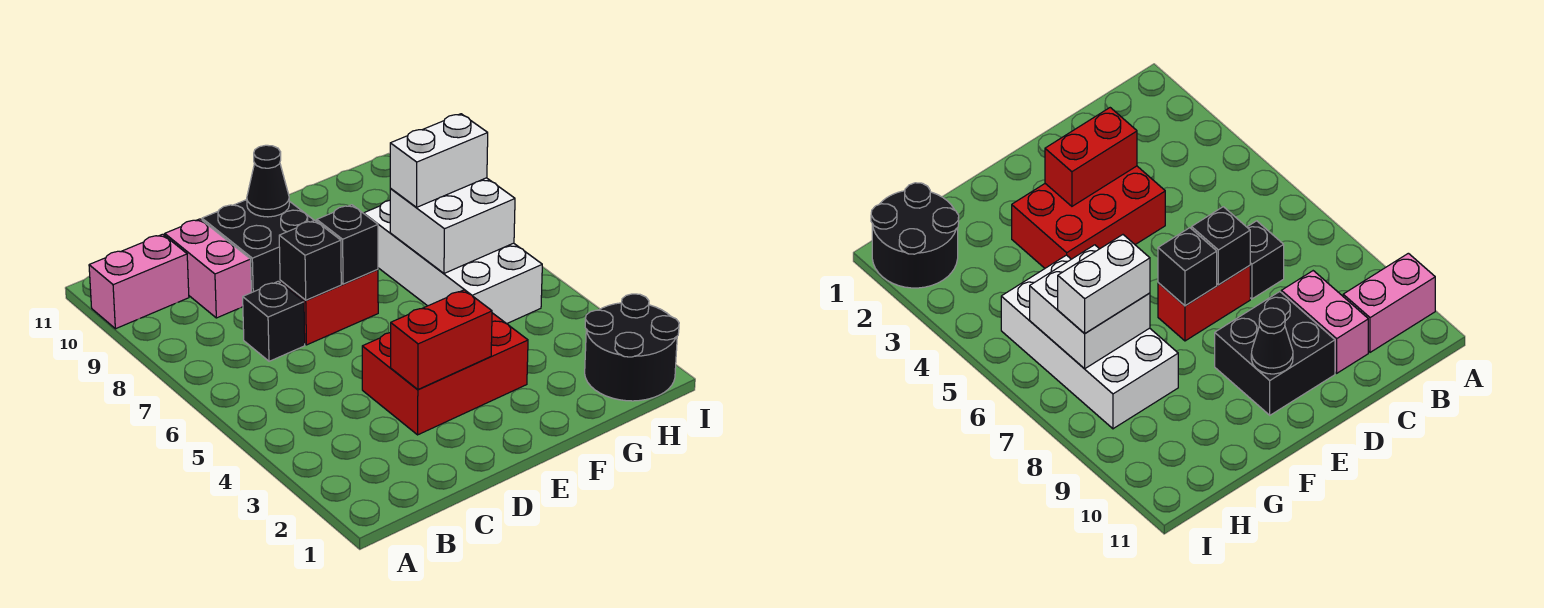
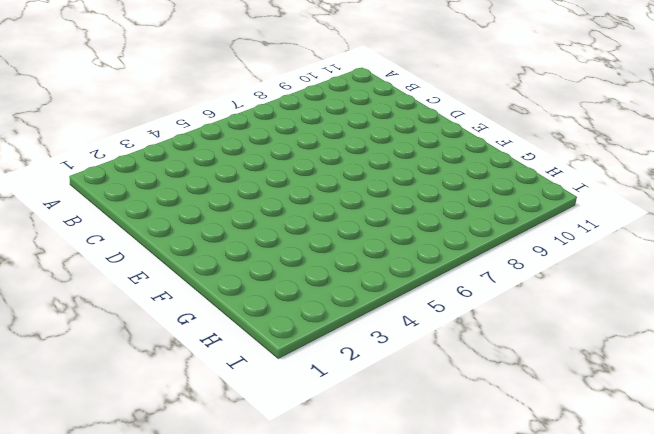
none -> pink 1x2 brick [89,234,189,329]
none -> black 1x1 brick [243,281,305,361]
none -> pink 1x2 brick [165,219,251,318]

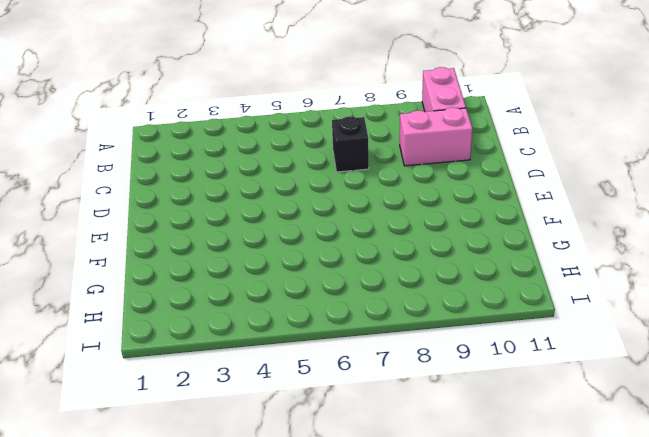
none -> red 2x3 brick [362,313,528,435]
none -> red 1x2 brick [280,269,378,345]
none -> black 2x2 brick [202,200,314,293]

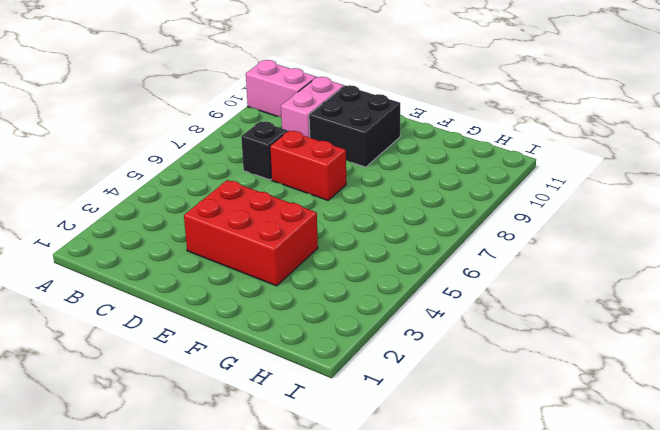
none -> white 2x4 brick [364,200,542,324]
none -> black 2x2 round brick [585,294,679,401]
none -> red 1x2 brick [391,290,492,389]

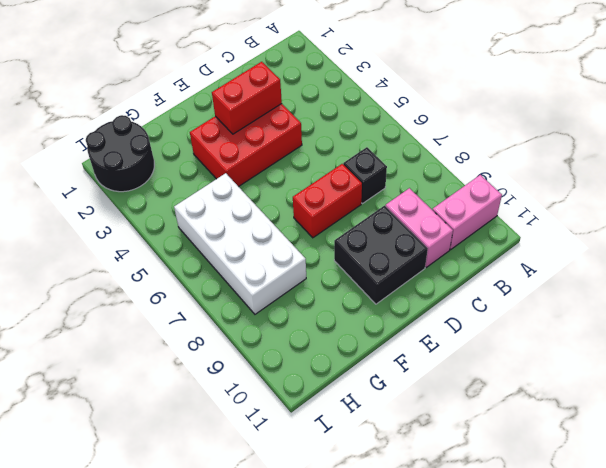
none -> black 1x1 brick [279,220,341,300]
none -> black 1x1 brick [317,205,378,284]
none -> black 1x1 cone [247,145,289,217]

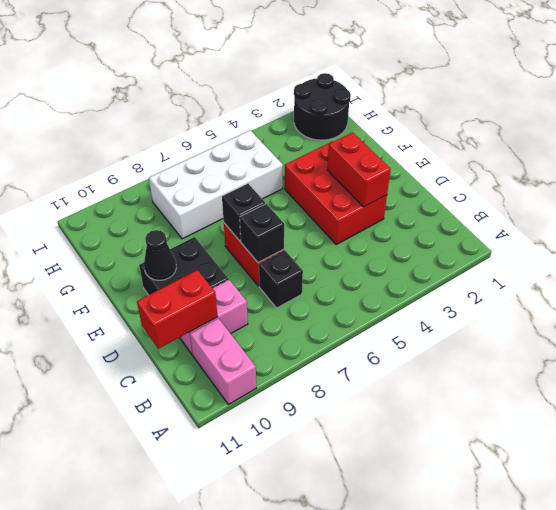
red 1x2 brick [137,270,218,349] -> none
none -> white 2x2 brick [390,178,515,273]
none -> white 1x2 brick [390,114,488,207]

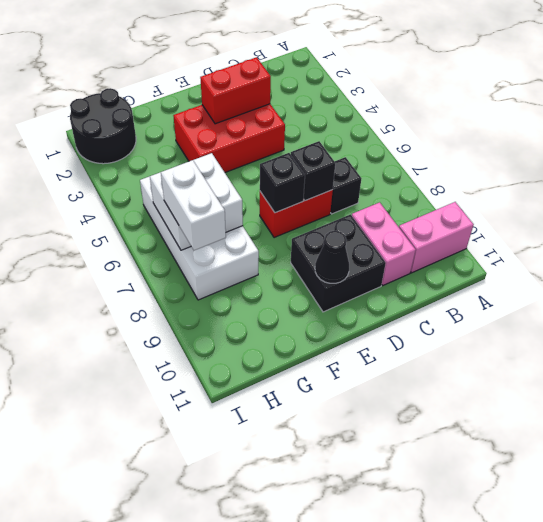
white 1x2 brick [161,160,226,250] -> white 1x2 brick turned to [390,114,488,207]

